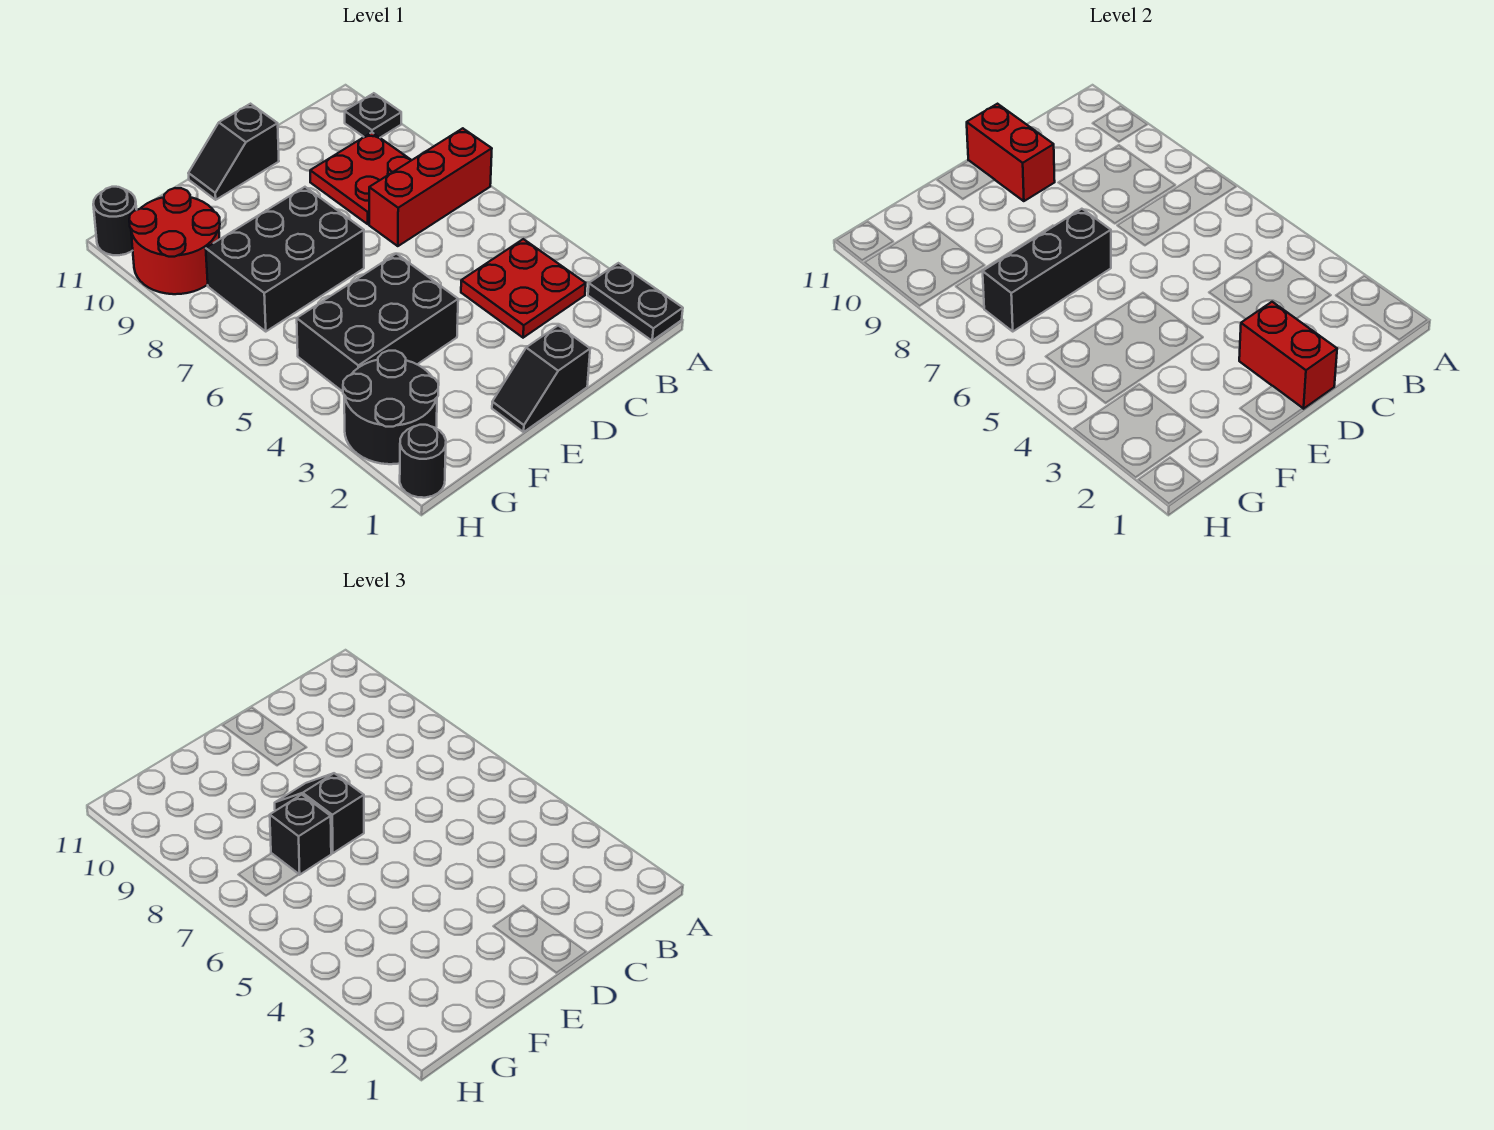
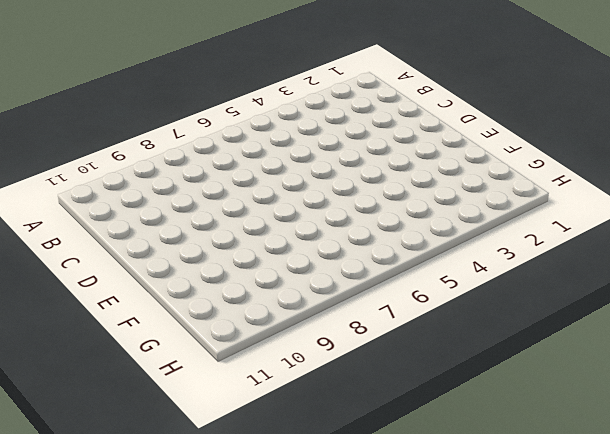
none -> black 1x2 plate [588,263,683,341]
none -> red 1x3 brick [369,128,492,246]
none -> black 1x1 plate [345,93,401,138]

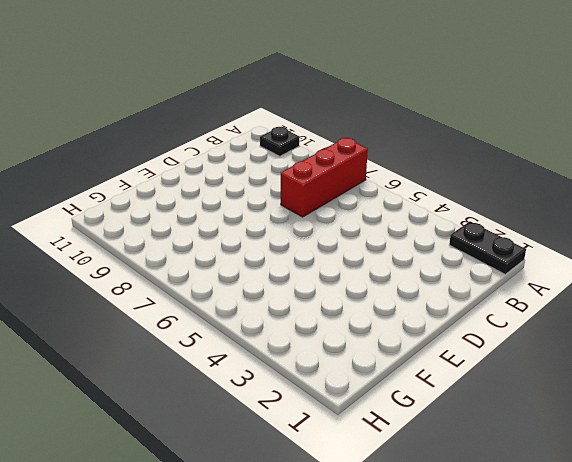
none -> red 2x2 plate [461,239,586,338]
none -> red 2x2 plate [310,132,411,224]
none -> black 1x2 slope [492,326,590,432]

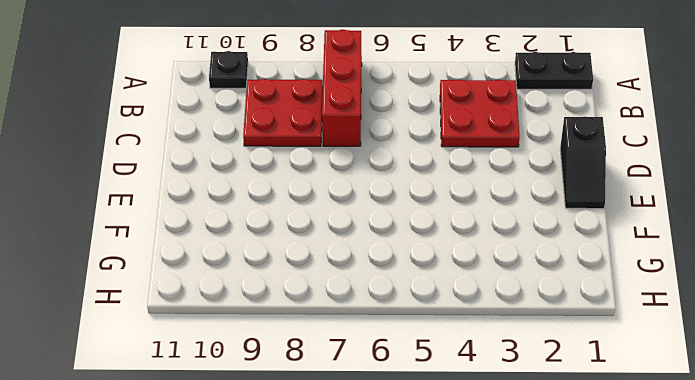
none -> black 1x2 slope [188,104,279,200]
none -> black 2x3 brick [297,254,458,392]
none -> black 2x3 brick [206,187,364,331]

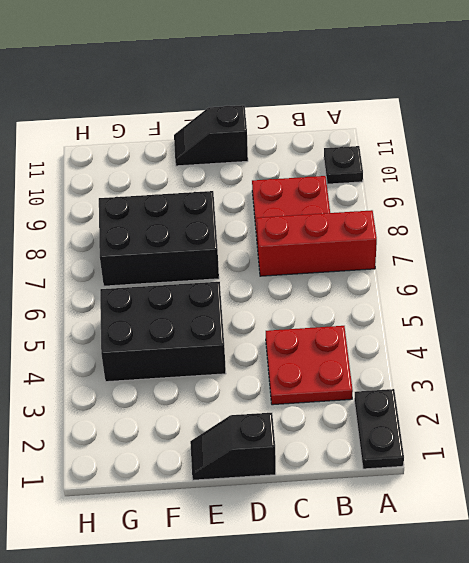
none -> black 2x2 round brick [343,351,438,464]
none -> red 2x2 round brick [129,188,220,294]
none -> black 1x1 round brick [400,425,446,498]

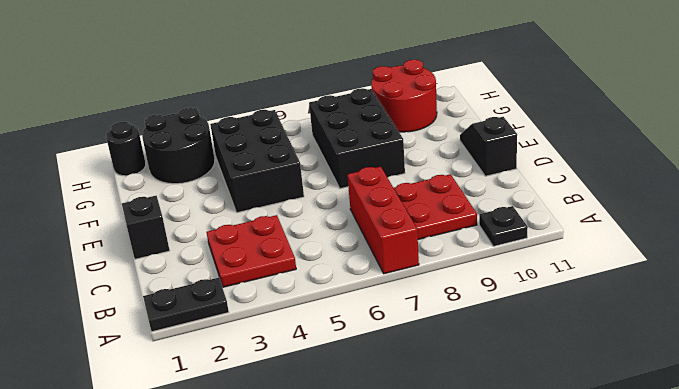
none -> black 1x1 round brick [93,187,136,255]
none -> red 1x2 brick [1239,302,1337,409]
none -> red 1x2 brick [967,104,1055,201]

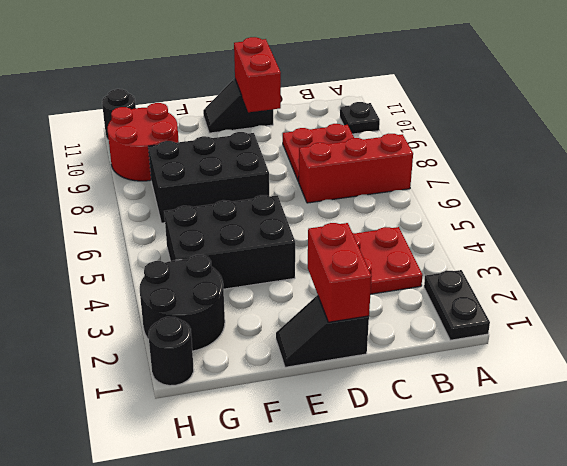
none -> black 1x3 brick [983,209,1111,331]
none -> black 1x2 slope [275,773,364,853]
none -> black 1x1 brick [270,795,331,875]

